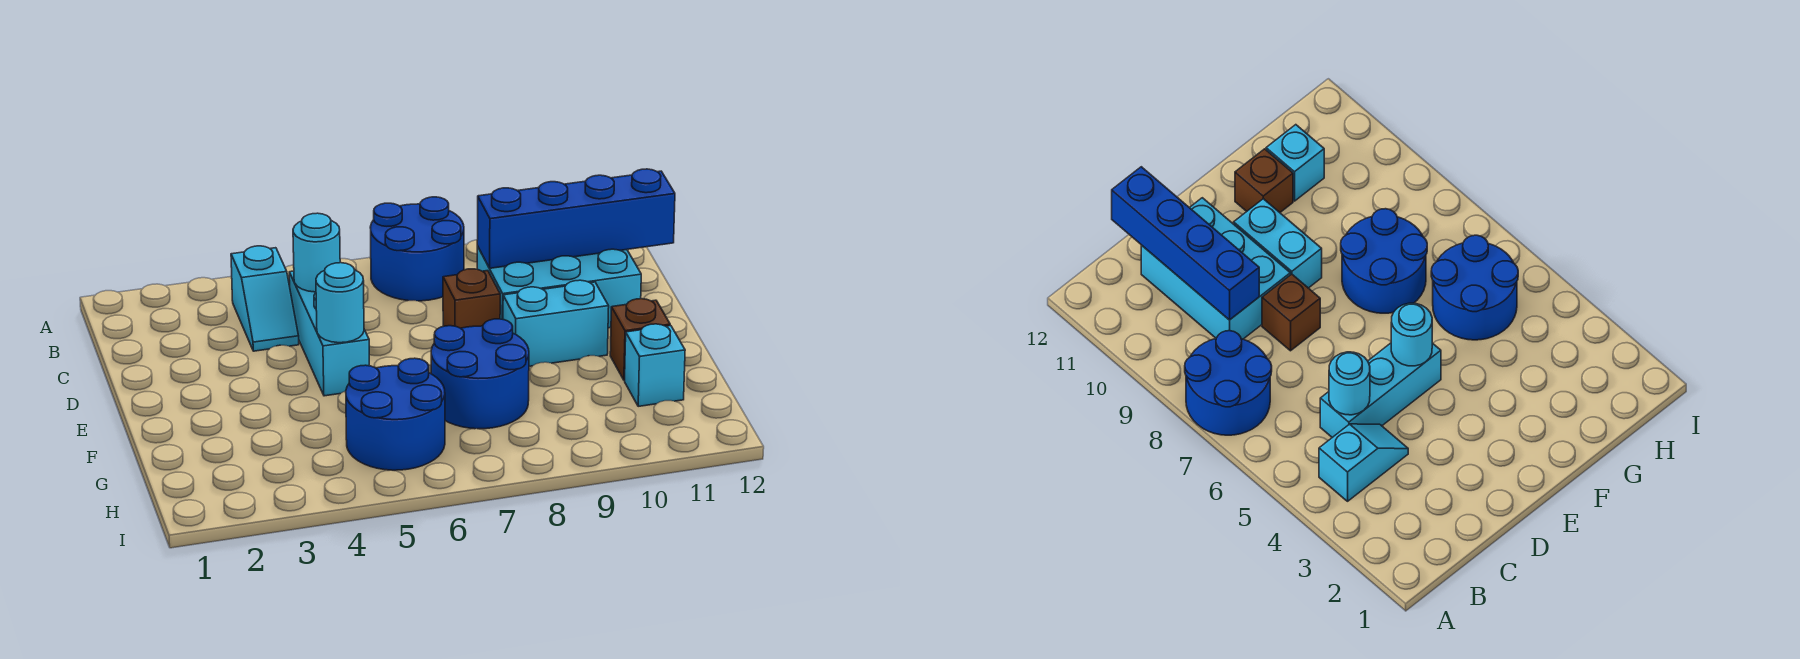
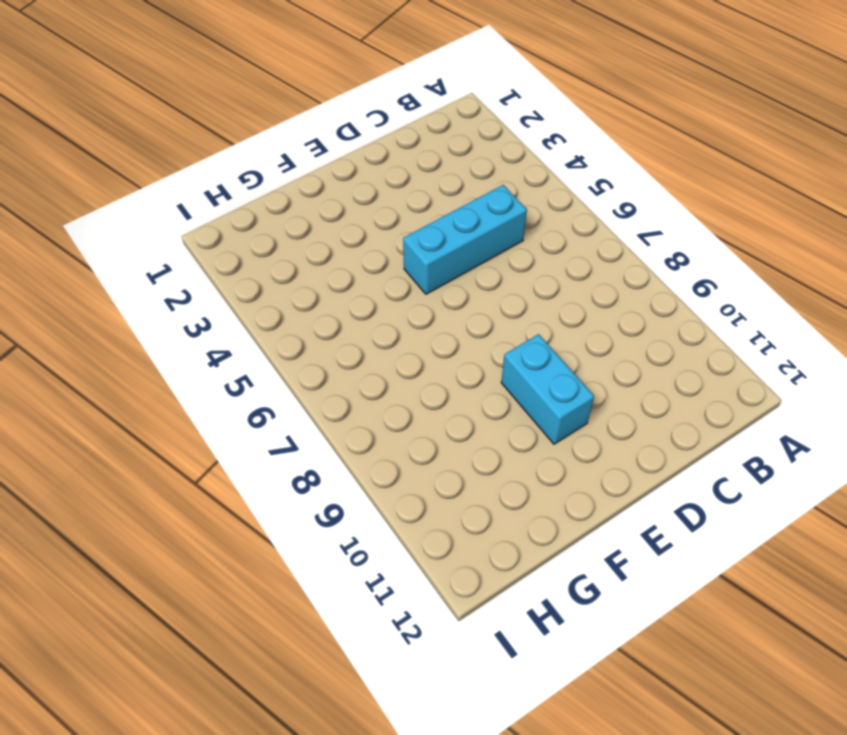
none -> blue 2x2 round brick [370,197,464,301]
none -> cyan 1x2 slope [231,246,299,351]
none -> cyan 2x3 brick [477,246,641,328]

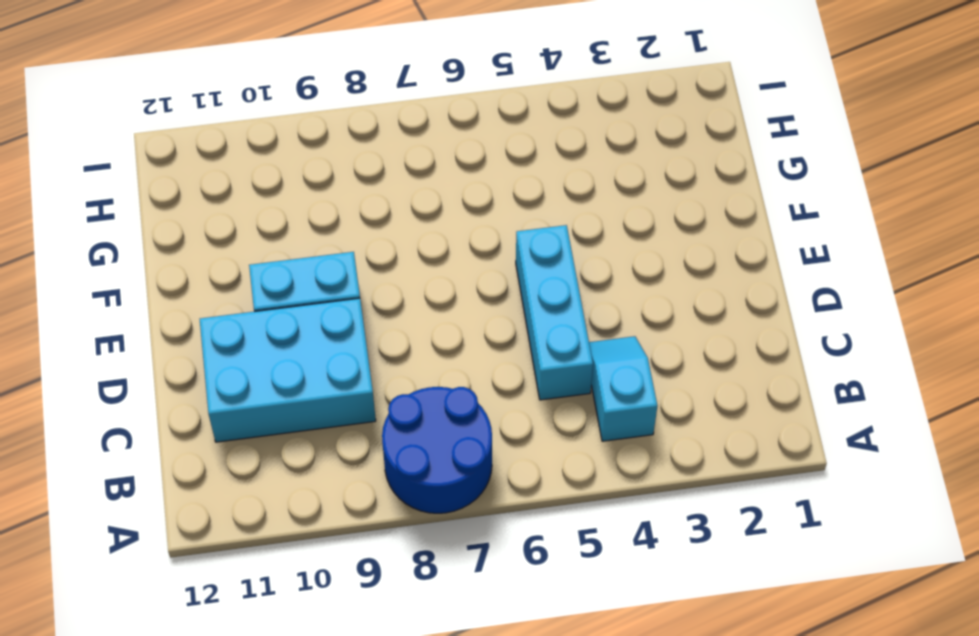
none -> brown 1x1 brick [443,269,500,328]
none -> blue 2x2 round brick [431,319,529,429]
none -> brown 1x1 brick [610,299,670,380]

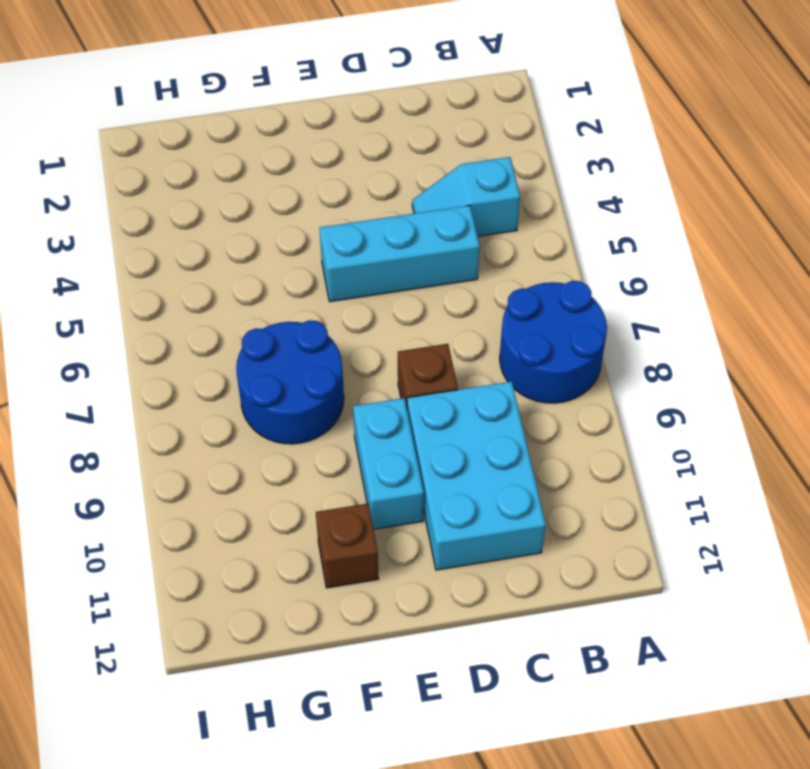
none -> blue 2x2 round brick [346,358,445,470]
none -> cyan 1x1 brick [625,324,685,406]
none -> cyan 1x1 round brick [293,213,340,292]

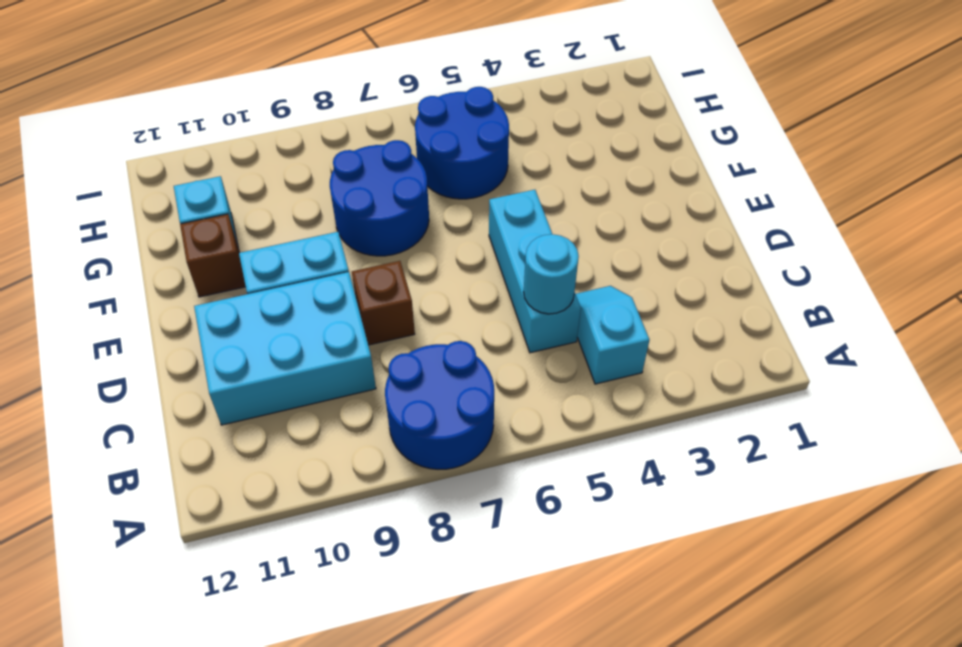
none -> blue 1x4 brick [477,169,675,268]
none -> cyan 1x1 round brick [316,263,364,343]

